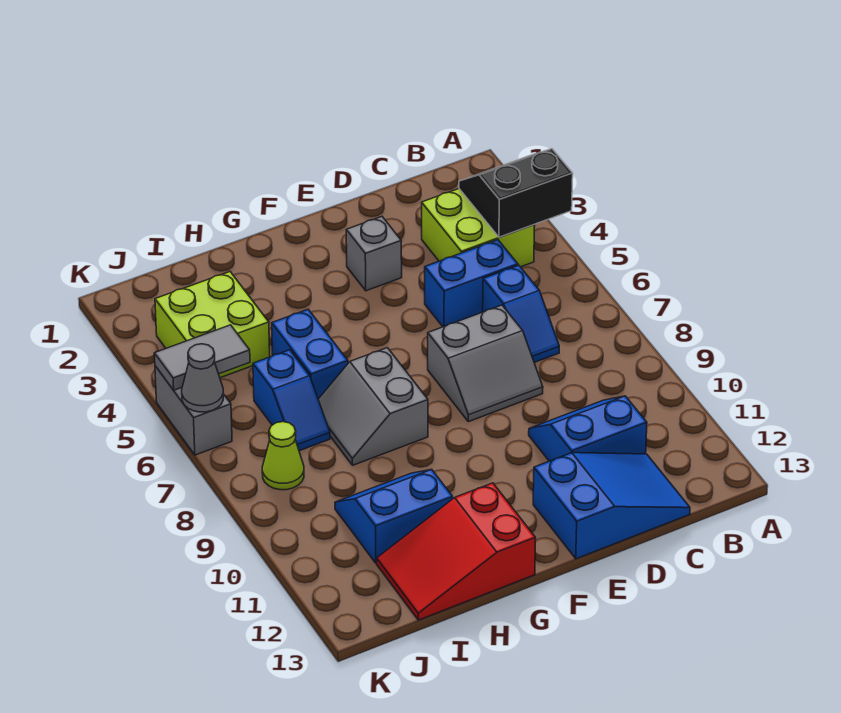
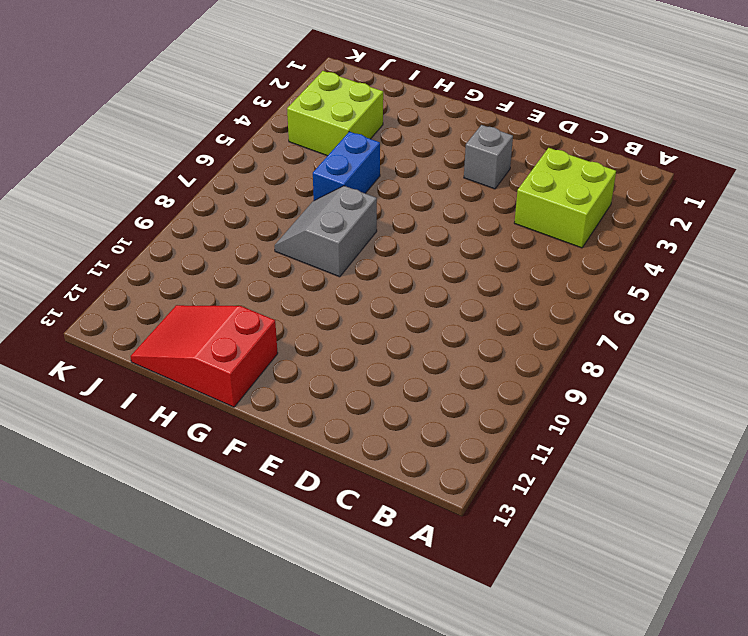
none -> blue 1x2 brick [425,240,518,327]
none -> blue 1x2 slope [483,265,559,362]
none -> blue 2x2 slope [529,396,647,461]

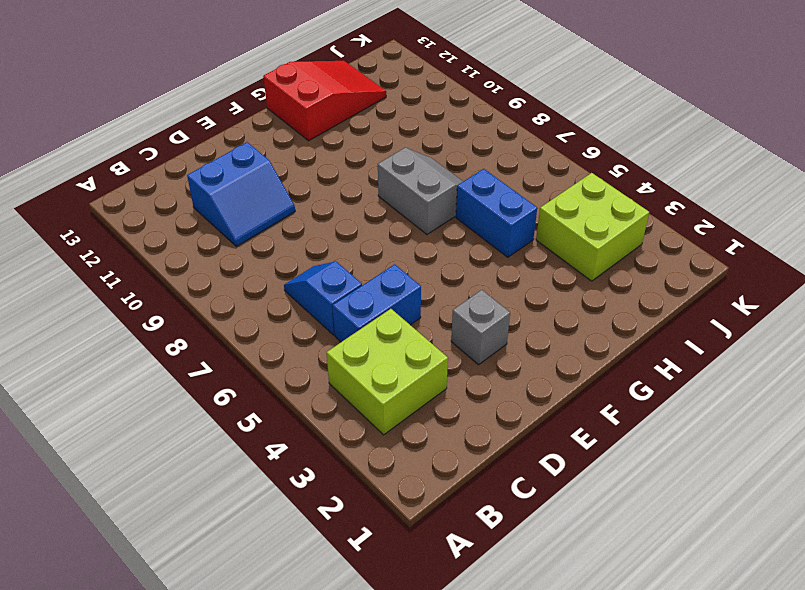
none -> blue 2x3 slope [533,453,690,559]
none -> grey 2x2 slope [428,305,543,422]
none -> blue 2x2 slope [335,470,453,563]

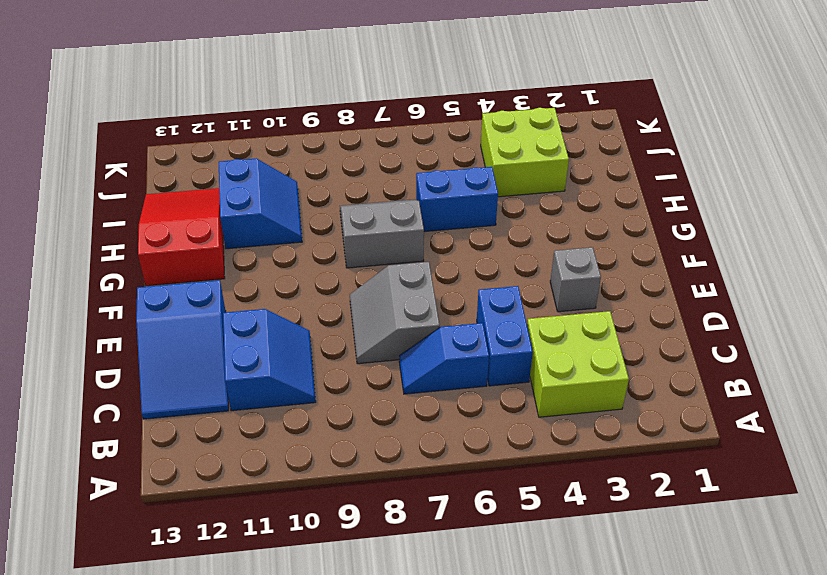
none -> blue 1x2 slope [253,350,330,451]
none -> lime 1x1 cone [262,422,304,490]
none -> grey 1x2 brick [155,366,232,455]

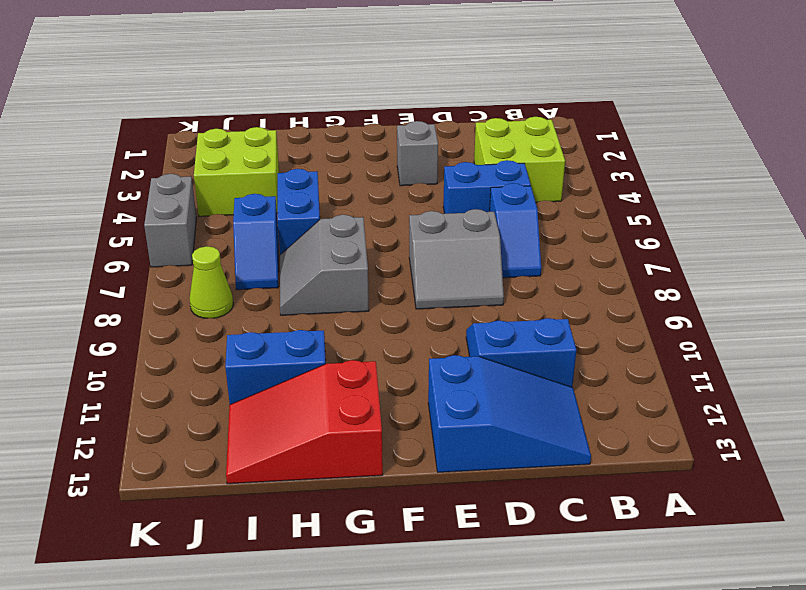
none -> black 2x2 slope [459,149,573,237]
none -> grey 1x2 tile [154,325,250,390]
none -> grey 1x1 cone [182,344,223,412]

